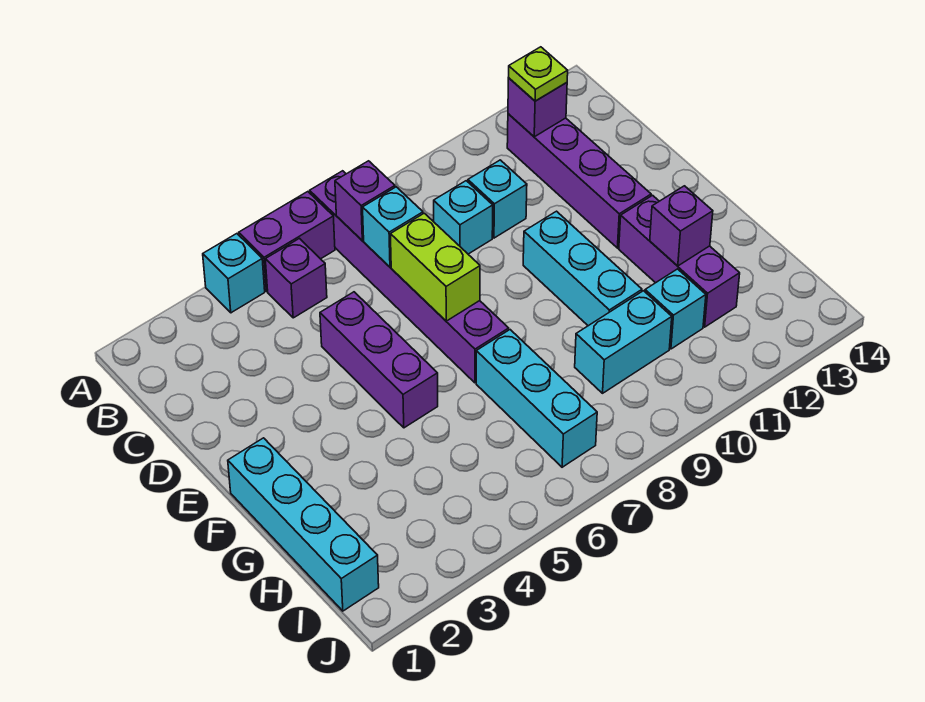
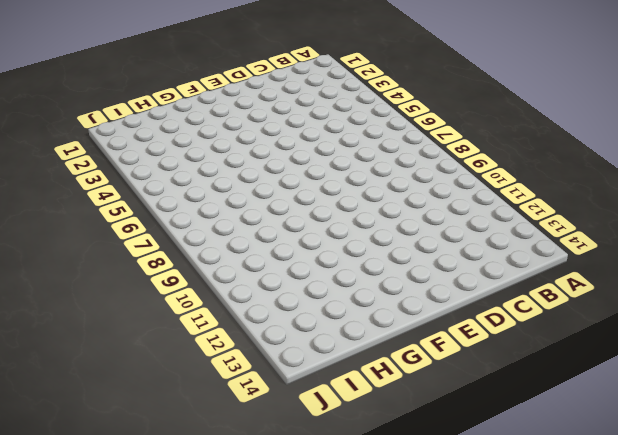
none -> cyan 1x1 brick [203,234,265,313]
none -> purple 1x2 brick [239,192,335,291]
none -> purple 1x6 brick [310,171,509,383]

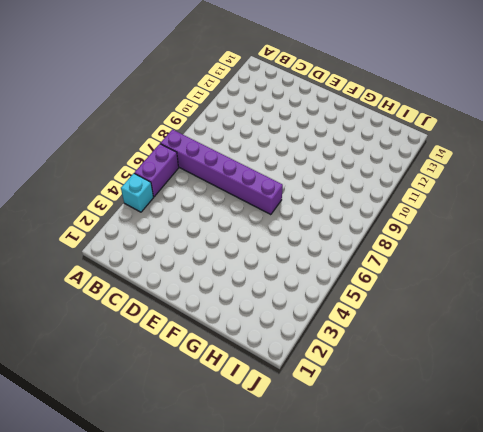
none -> purple 1x1 brick [265,238,327,318]
none -> purple 1x4 brick [507,114,651,248]
none -> cyan 1x1 brick [434,181,493,254]

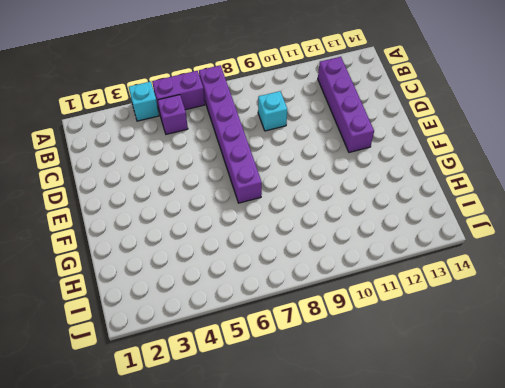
none -> cyan 1x1 brick [468,160,527,238]
none -> purple 1x3 brick [320,292,438,428]
none -> cyan 1x3 brick [523,211,642,326]

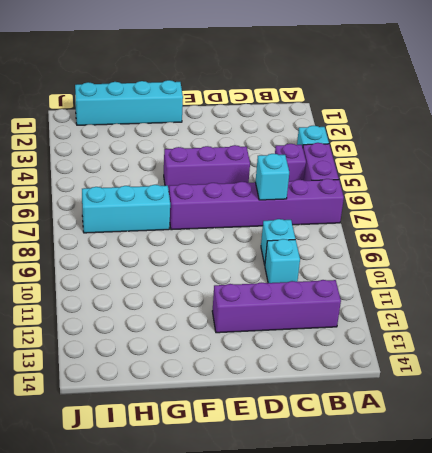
none -> cyan 1x3 brick [523,211,642,326]
none -> purple 1x3 brick [619,195,740,327]
none -> cyan 1x2 brick [575,291,672,393]

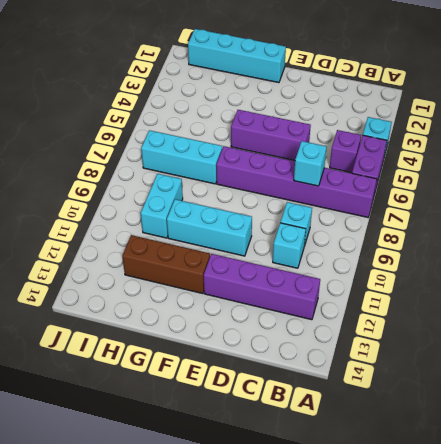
brown 1x3 brick [122,235,210,294] -> purple 1x3 brick [619,195,740,327]
none -> cyan 1x1 brick [645,269,706,349]
none -> purple 1x1 brick [335,161,395,241]
none -> purple 1x1 brick [508,78,567,137]

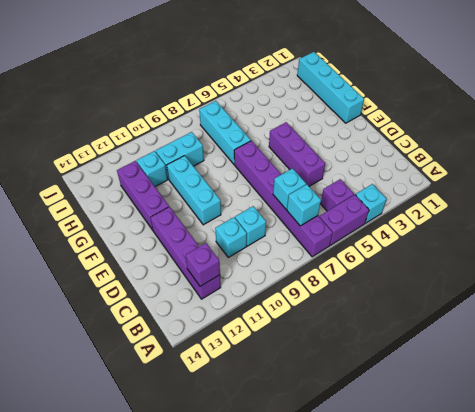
cyan 1x1 brick [287,184,321,226] -> purple 1x1 brick [335,161,395,241]
none -> lime 1x2 brick [390,213,480,321]
none -> purple 1x1 brick [650,186,713,266]
none -> lime 1x1 plate [509,47,568,101]

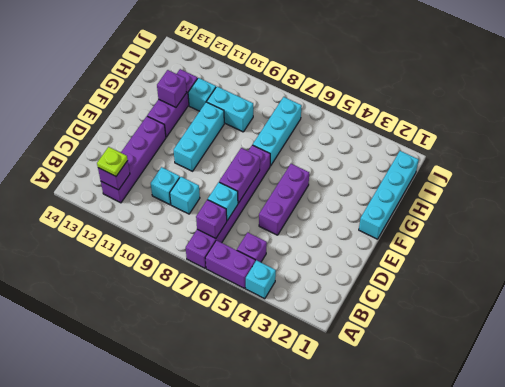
purple 1x2 brick [219,148,260,203] -> lime 1x2 brick [390,213,480,321]

